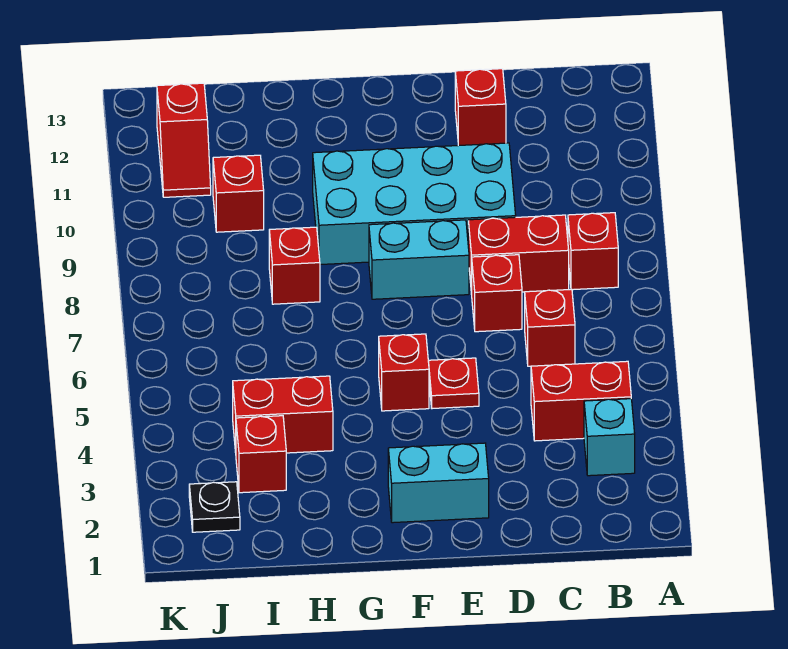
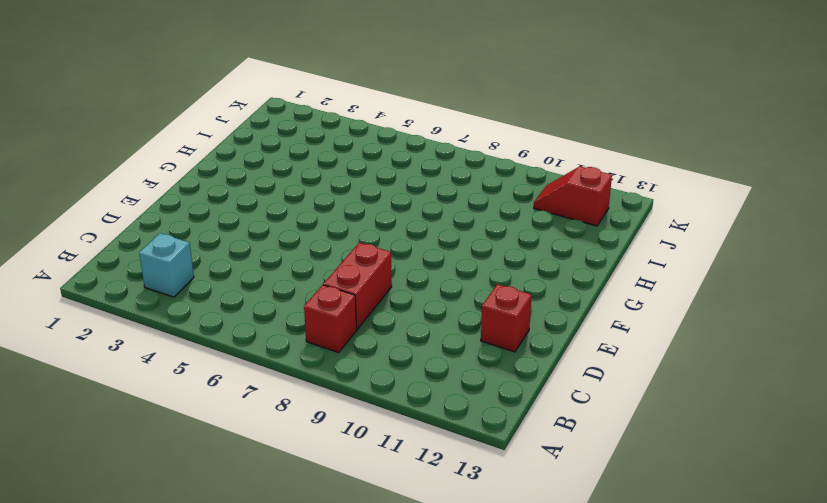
none -> red 1x2 brick [531,361,631,441]
none -> red 1x1 brick [525,289,575,366]
none -> red 1x1 brick [472,255,522,332]

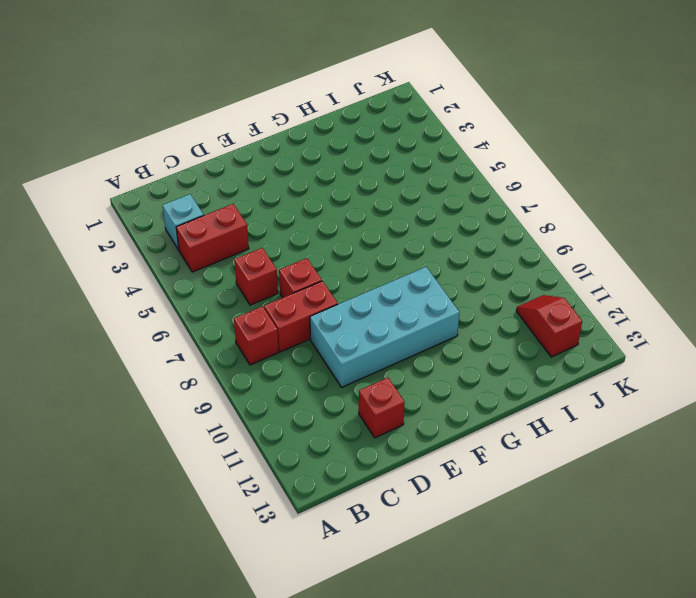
none -> cyan 1x2 brick [388,443,489,523]
none -> red 1x1 plate [428,358,479,409]
none -> cyan 1x2 brick [369,220,469,299]

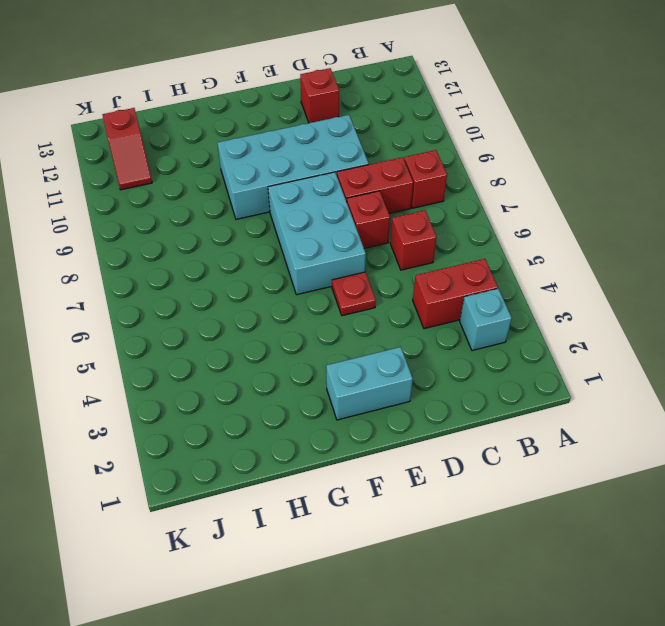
cyan 2x3 brick [268,172,366,295] -> cyan 1x2 brick [369,220,469,299]
none -> red 1x1 brick [379,334,429,411]
none -> red 1x2 brick [233,376,333,453]
none -> red 1x1 brick [269,227,320,304]

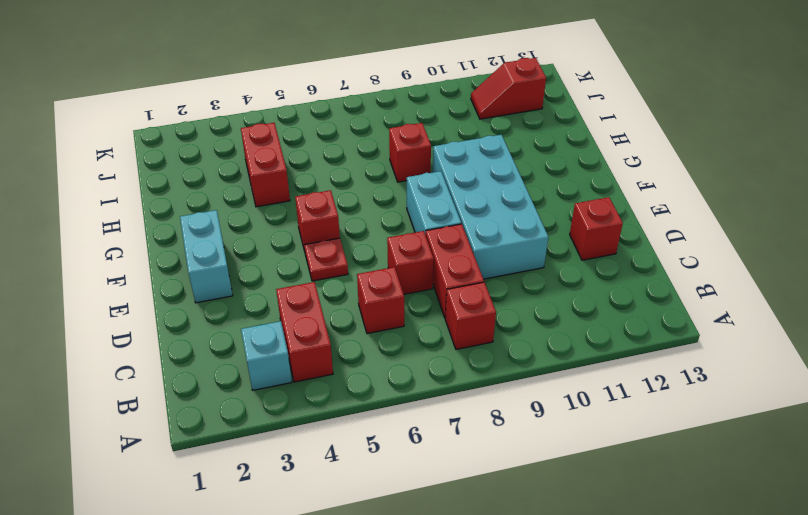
none -> red 1x1 brick [236,416,286,493]
none -> red 1x1 brick [213,155,264,232]
none -> black 1x1 plate [189,482,240,532]

